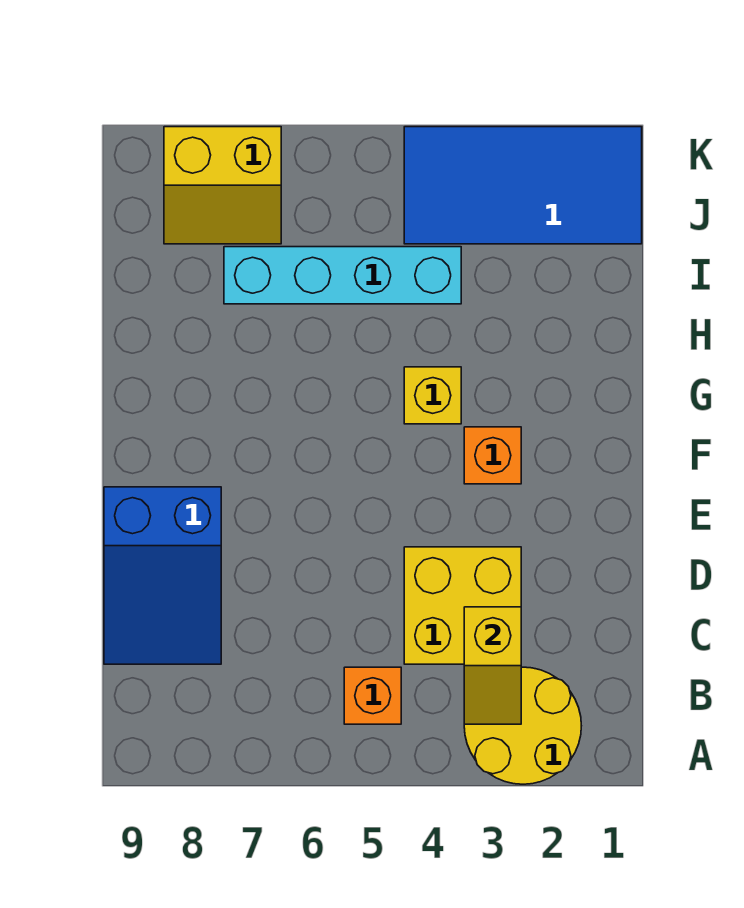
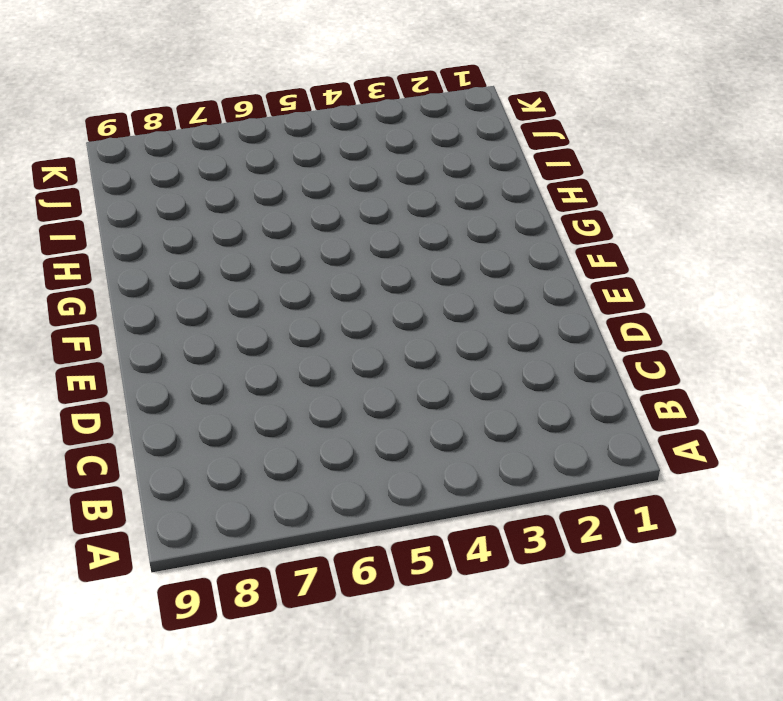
none -> yellow 2x2 round brick [464,667,581,784]
none -> orange 1x1 brick [344,667,401,724]

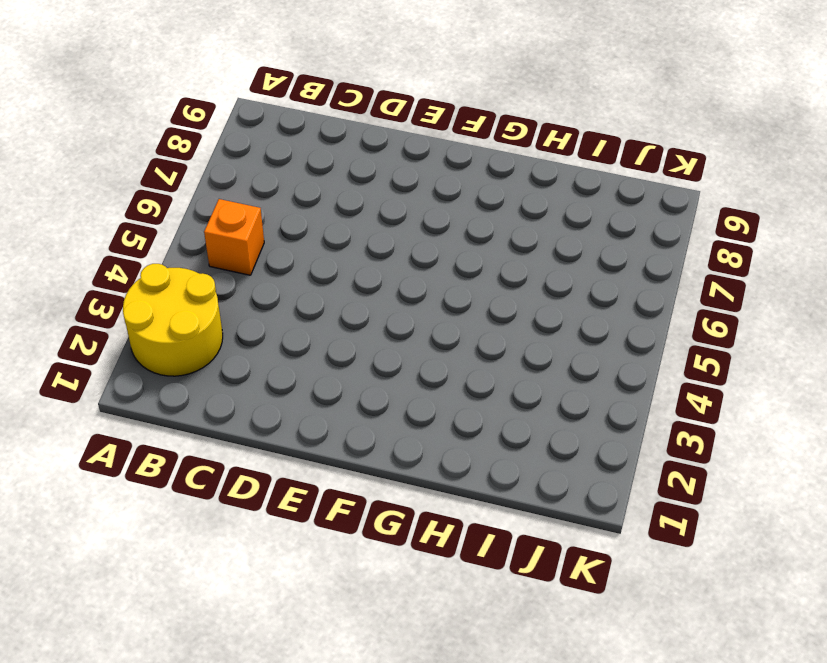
none -> yellow 2x2 brick [404,547,521,664]
none -> blue 2x3 slope [104,487,221,664]

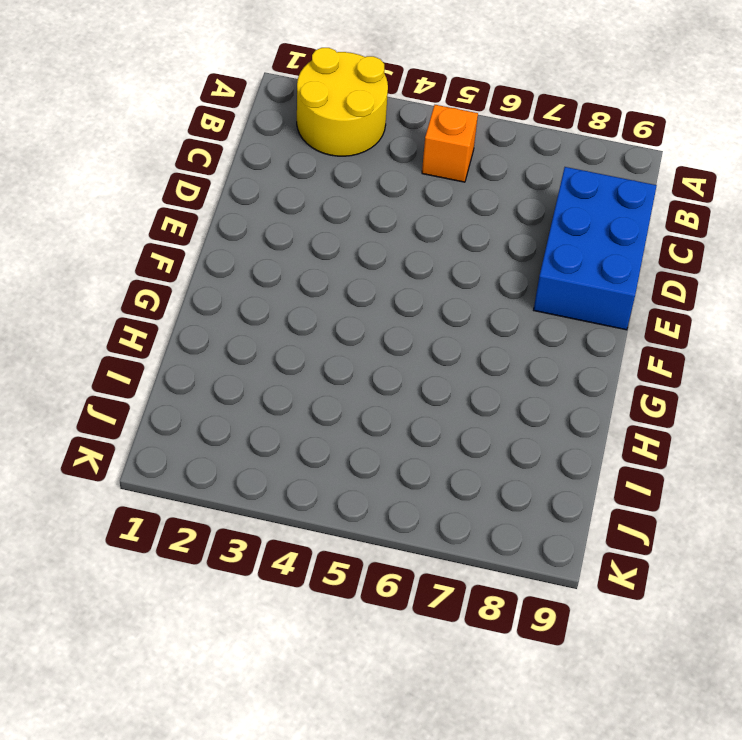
blue 2x3 brick [534,167,657,330] -> blue 2x3 slope [104,487,221,664]
none -> yellow 2x2 brick [404,547,521,664]
none -> orange 1x1 brick [464,427,521,484]

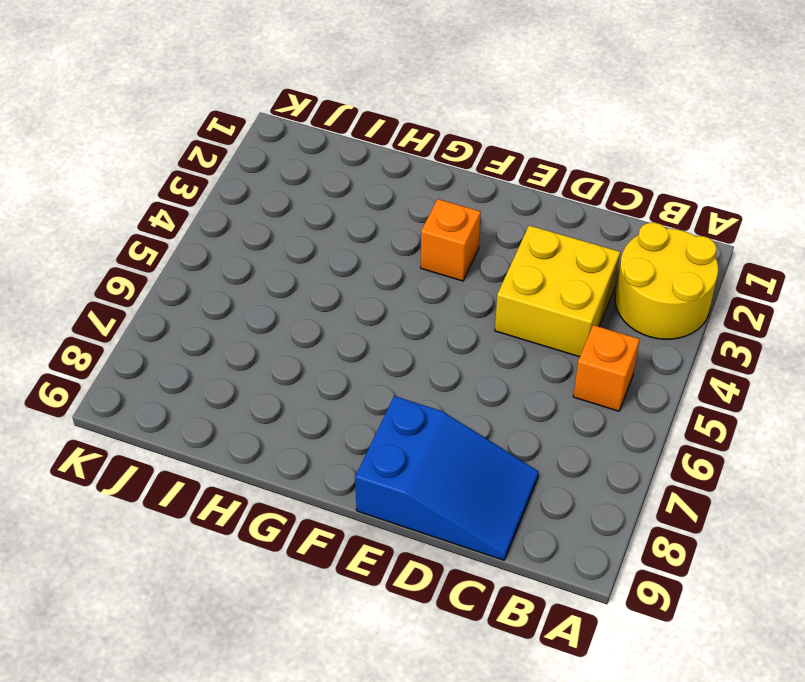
none -> yellow 1x1 brick [404,367,461,424]
none -> cyan 1x4 brick [224,247,461,304]

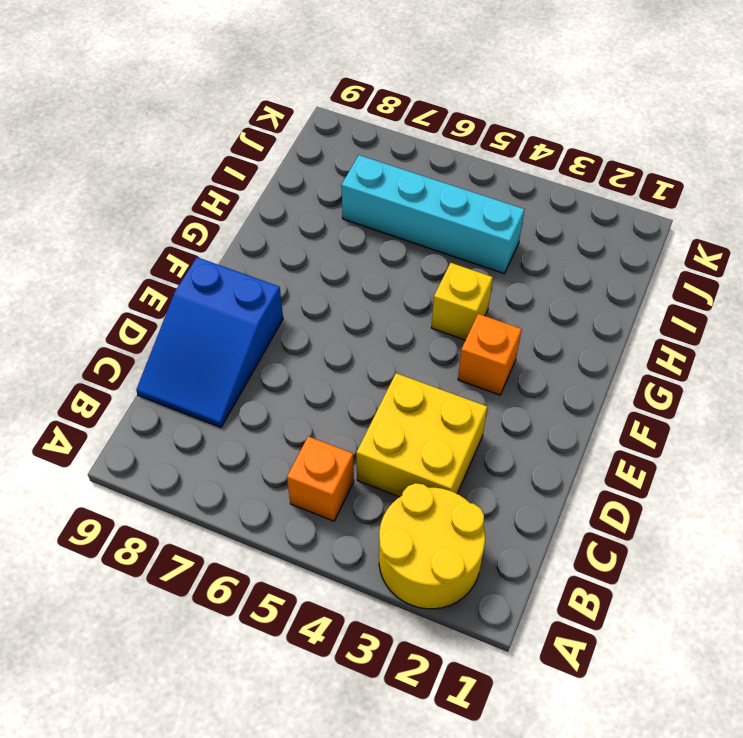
none -> blue 2x4 tile [404,127,642,244]
none -> yellow 2x2 slope [164,127,281,244]

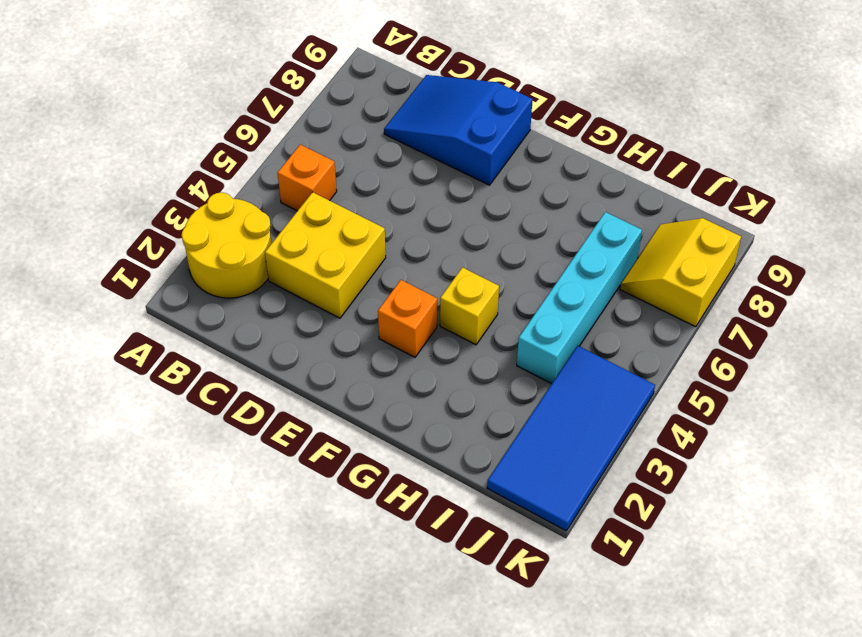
none -> yellow 1x2 slope [464,607,521,724]

